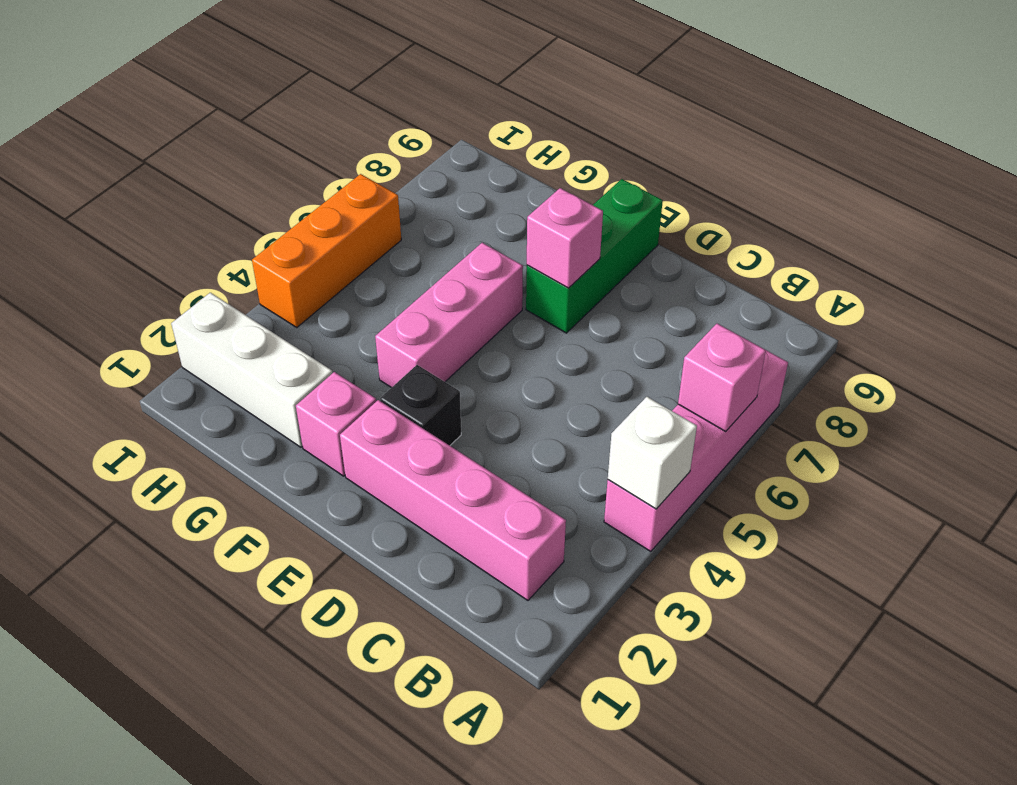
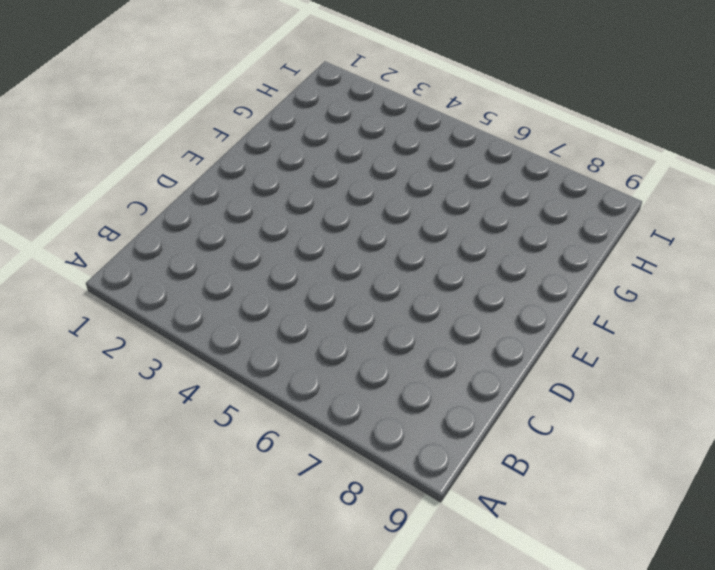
none -> pink 1x4 brick [604,350,788,552]
none -> pink 1x4 brick [340,400,566,600]

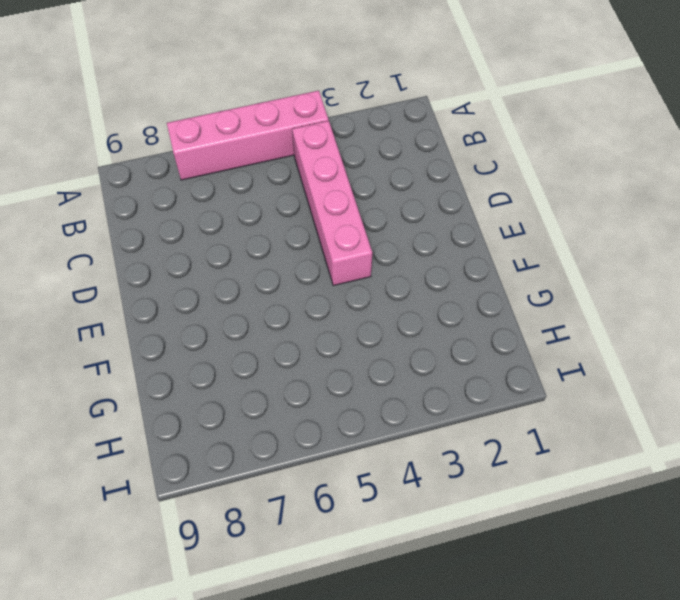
pink 1x4 brick [292,121,372,286] -> pink 1x4 brick moved to [340,400,566,600]
none -> black 1x1 brick [380,365,461,445]
none -> green 1x3 brick [526,179,663,333]

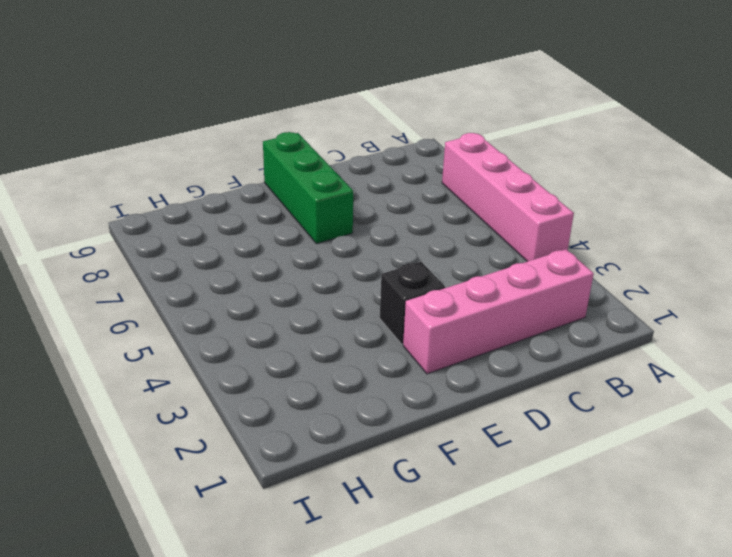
none -> pink 1x1 brick [296,372,376,476]
none -> pink 1x3 brick [375,243,523,388]

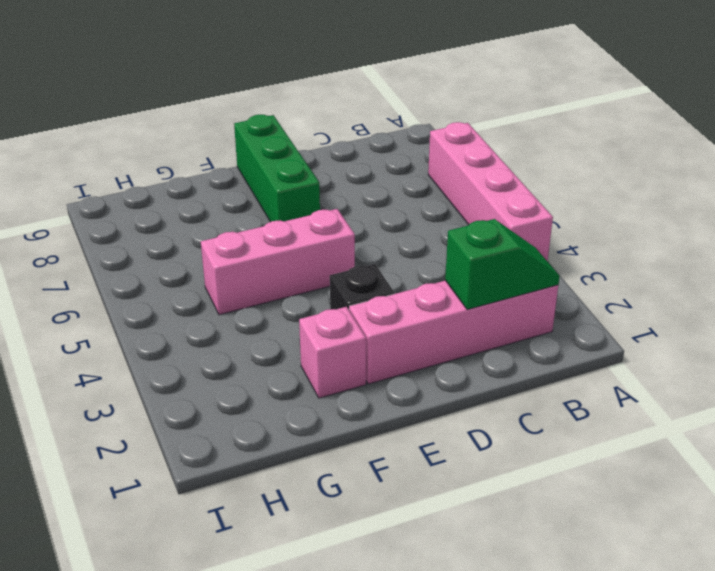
green 1x2 slope [445,219,560,310] -> none
pink 1x3 brick [201,209,355,315] -> pink 1x3 brick turned to [375,243,523,388]
none -> white 1x3 brick [171,293,332,447]
none -> orange 1x3 brick [252,174,401,327]

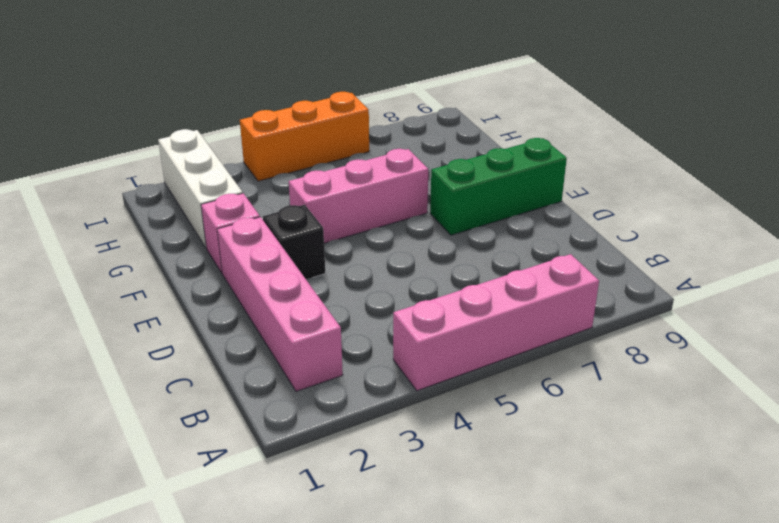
none -> white 1x1 brick [608,397,697,509]
none -> pink 1x1 brick [678,324,766,431]

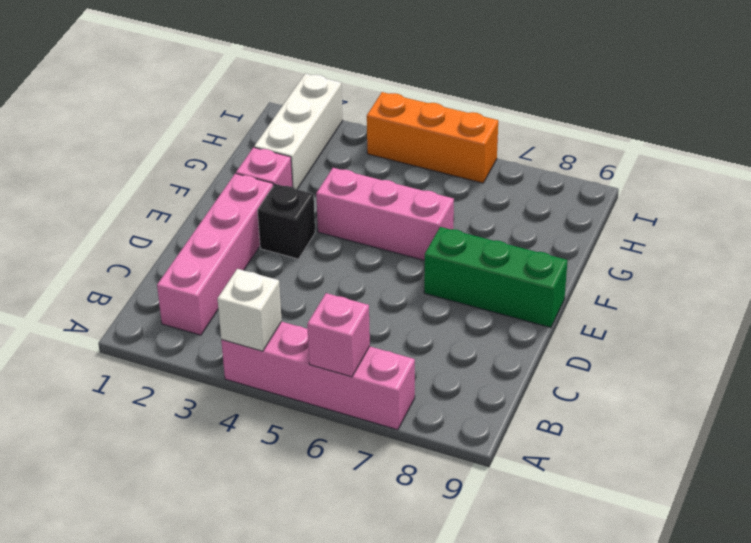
none -> pink 1x1 brick [527,188,603,288]

